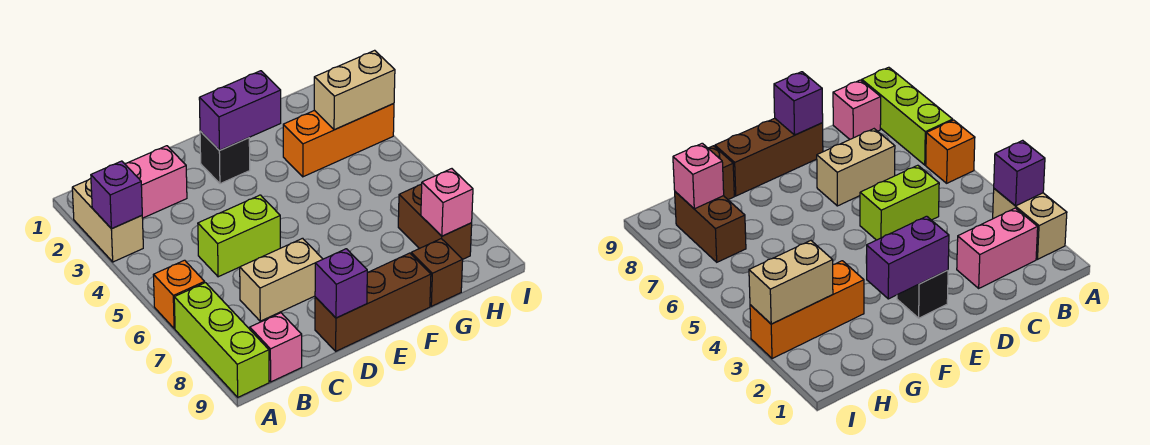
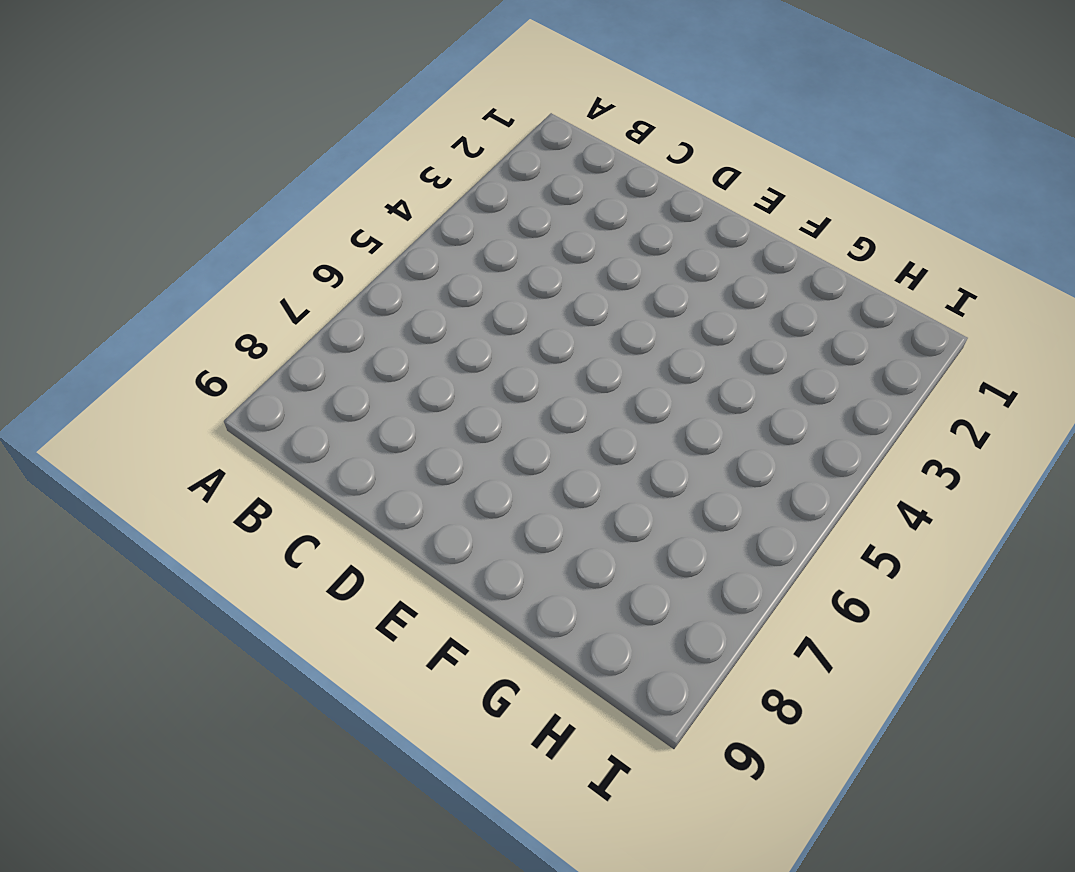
none -> tan 1x2 brick [72,178,143,262]
none -> orange 1x1 brick [154,260,205,329]
none -> lime 1x3 brick [174,283,269,397]

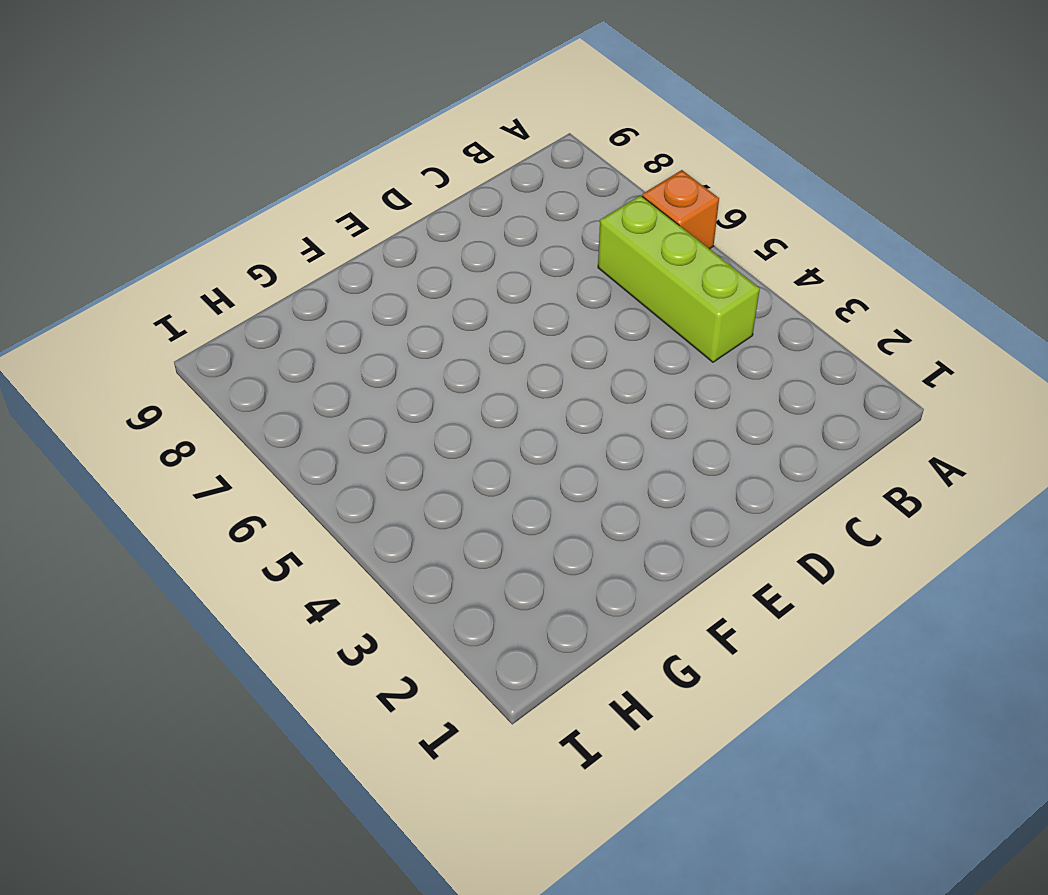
lime 1x3 brick [598,195,760,362] -> lime 1x3 brick moved to [174,283,269,397]
none -> tan 1x2 brick [72,178,143,262]
none -> pink 1x2 brick [125,146,187,218]
none -> pink 1x1 brick [250,313,302,382]

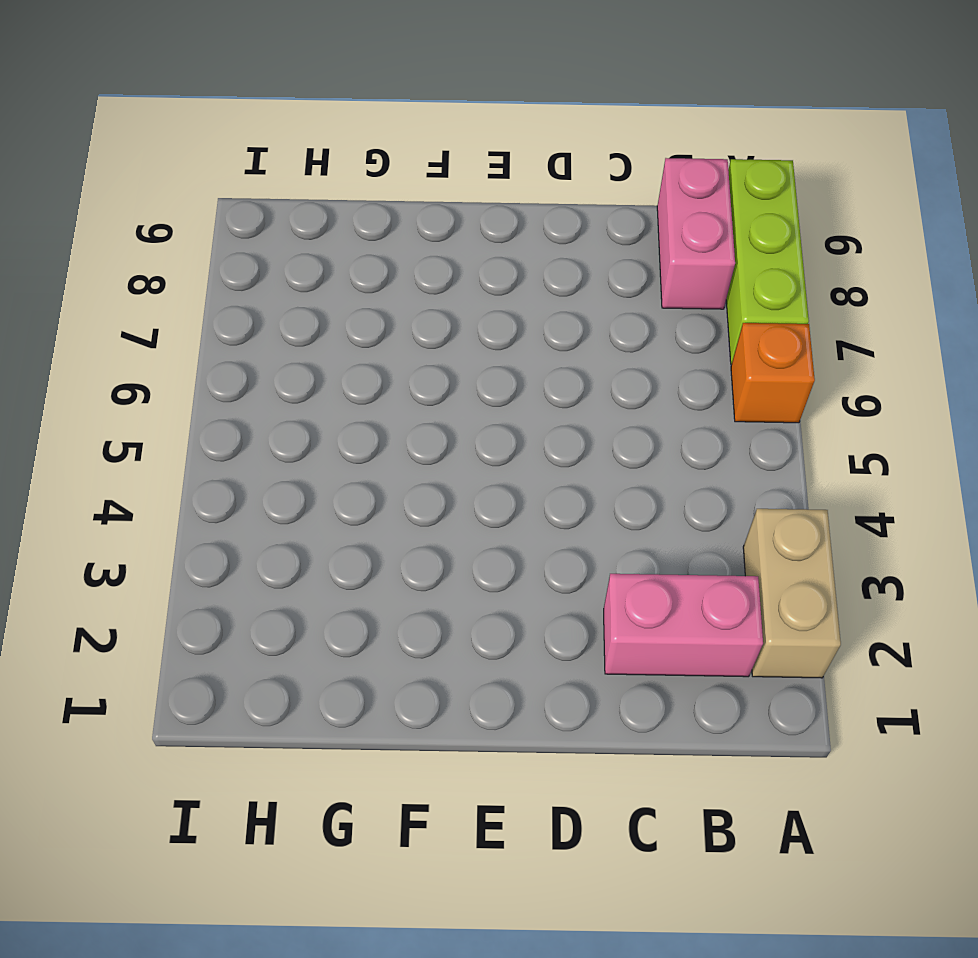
pink 1x2 brick [657,158,735,309] -> pink 1x1 brick [250,313,302,382]
none -> lime 1x2 brick [198,195,280,277]
none -> tan 1x2 brick [240,238,323,321]
none -> brown 1x3 brick [315,253,431,351]

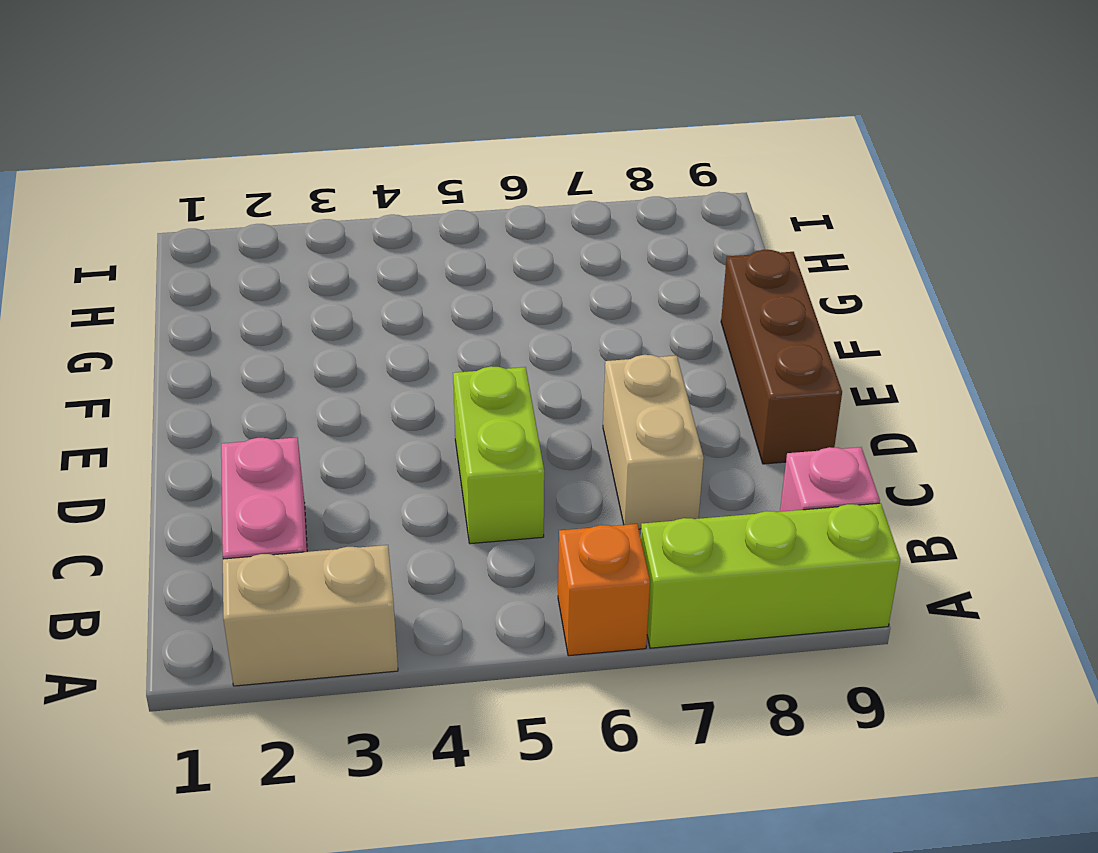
none -> black 1x1 brick [200,131,250,184]
none -> orange 1x3 brick [283,104,394,177]
none -> brown 1x1 brick [411,239,463,306]

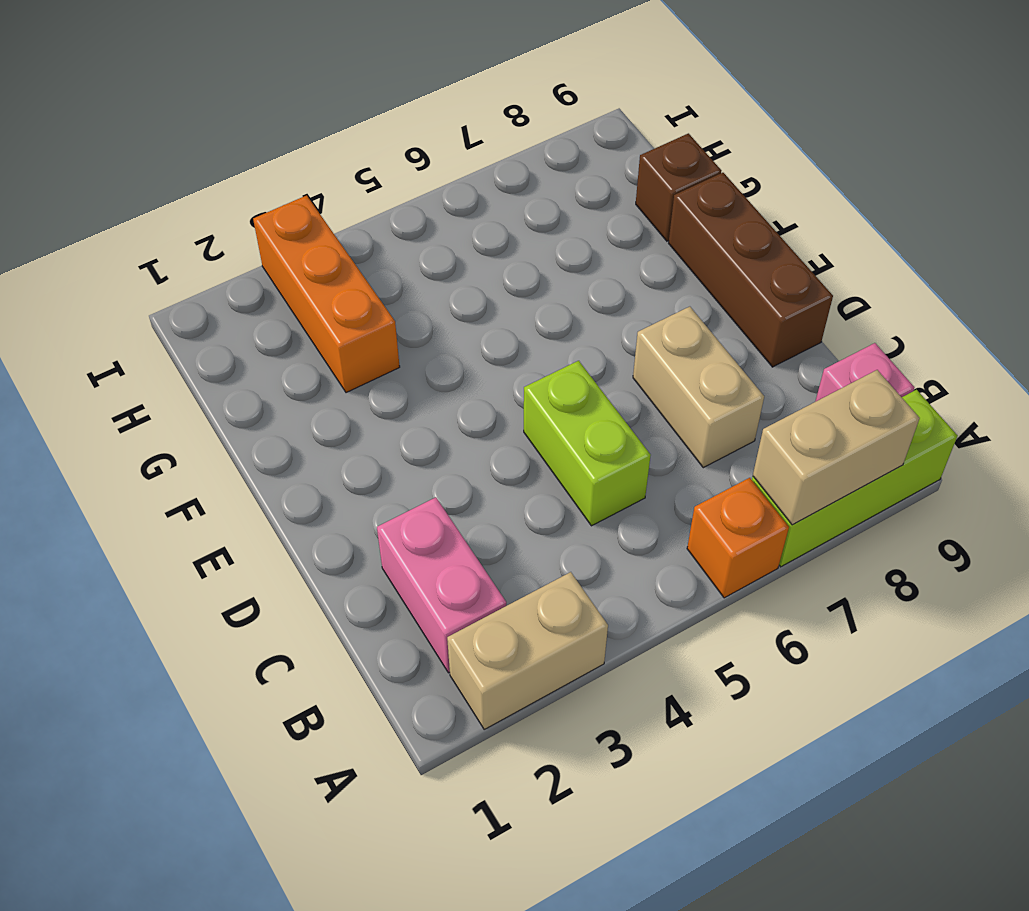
tan 1x2 brick [753,370,920,525] -> tan 1x2 brick turned to [314,50,395,130]
none -> black 1x1 brick [200,131,250,184]
none -> brown 1x2 brick [398,184,472,259]
none -> purple 1x1 brick [91,161,142,229]

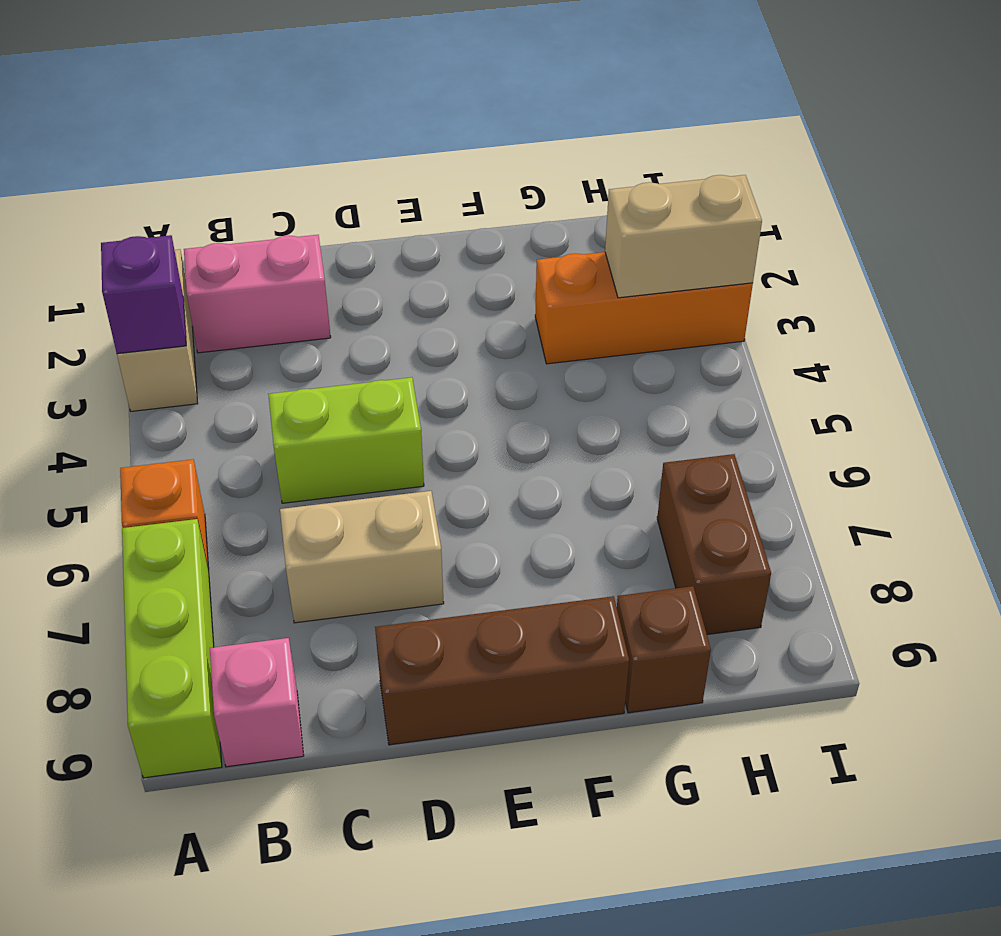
none -> black 1x1 brick [200,131,250,184]
none -> purple 1x1 brick [315,249,367,318]
none -> purple 1x2 brick [199,71,281,151]

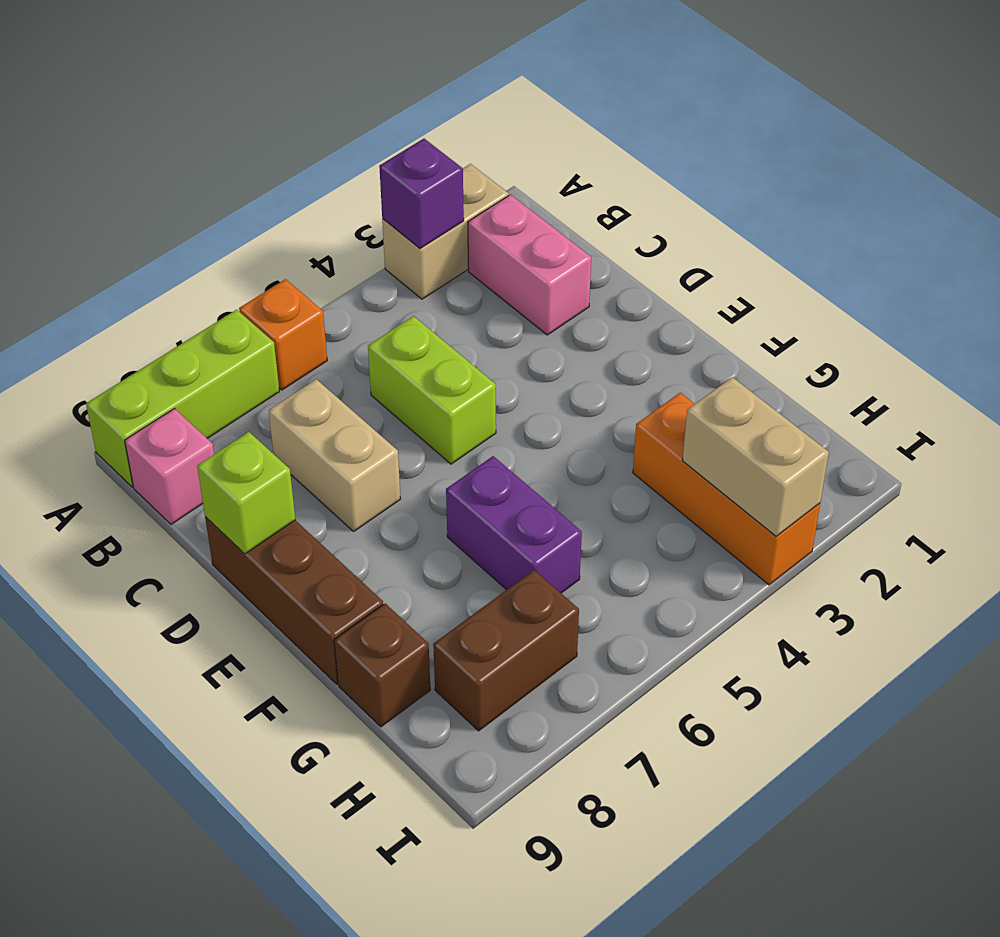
lime 1x1 brick [197,432,295,554] -> purple 1x1 brick [315,249,367,318]
purple 1x2 brick [446,456,582,593] -> purple 1x2 brick moved to [199,71,281,151]
none -> black 1x1 brick [200,131,250,184]
none -> pink 1x1 brick [421,169,473,236]

